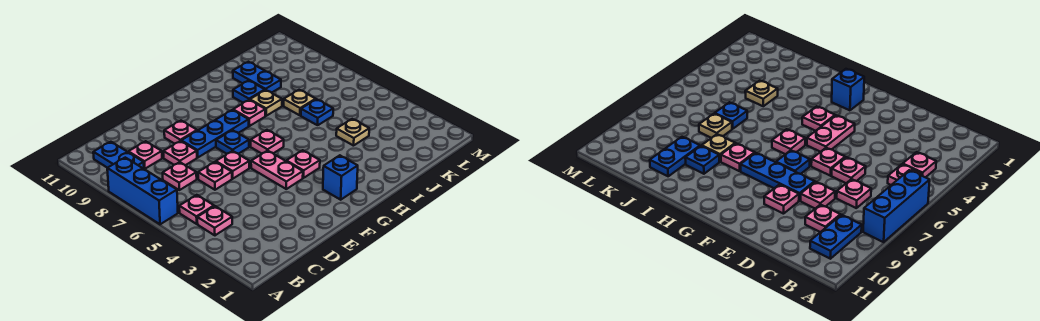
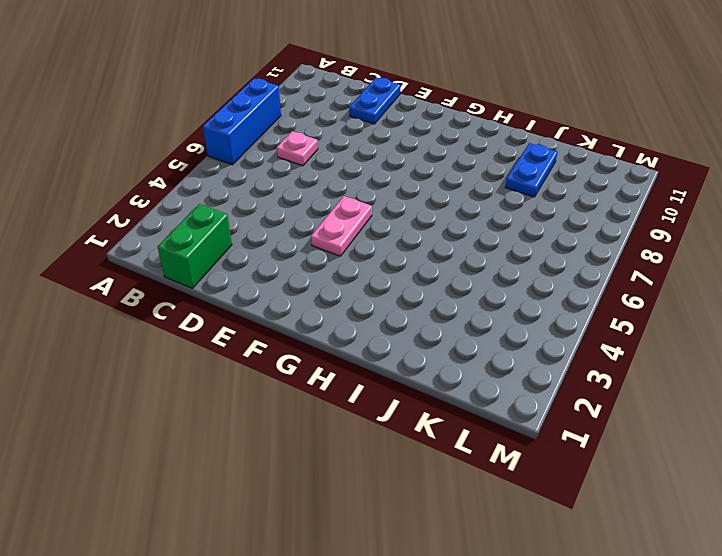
green 1x2 brick [158,204,232,288] -> none
blue 1x2 plate [349,77,401,124] -> blue 1x2 plate moved to [93,142,144,169]
none -> pink 1x1 plate [197,206,232,235]
none -> pink 1x1 plate [179,195,214,224]
none -> pink 1x1 plate [129,141,162,169]

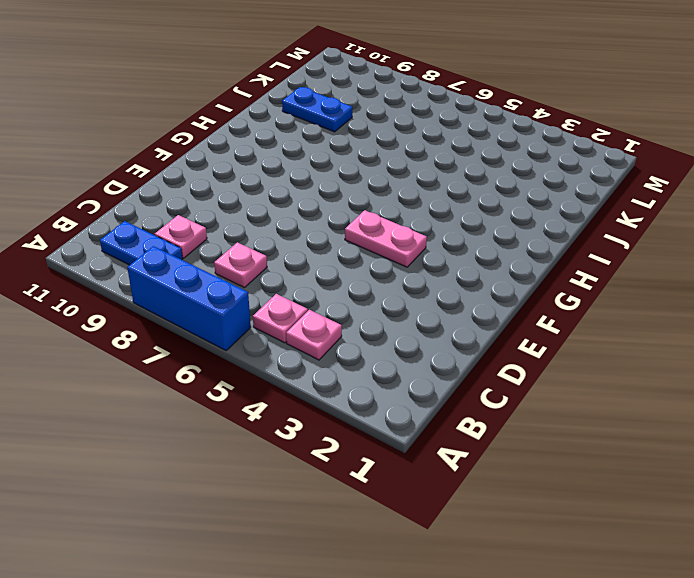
none -> pink 1x1 plate [198,162,232,190]
none -> pink 1x1 plate [163,141,197,165]
none -> pink 1x1 plate [216,151,249,179]

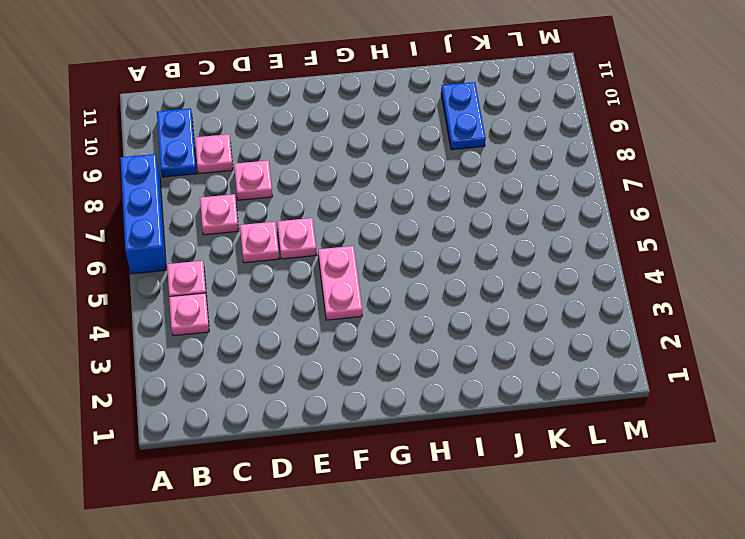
none -> blue 1x3 plate [182,110,249,157]
none -> pink 1x1 plate [164,121,197,144]
none -> blue 1x1 plate [216,130,249,154]

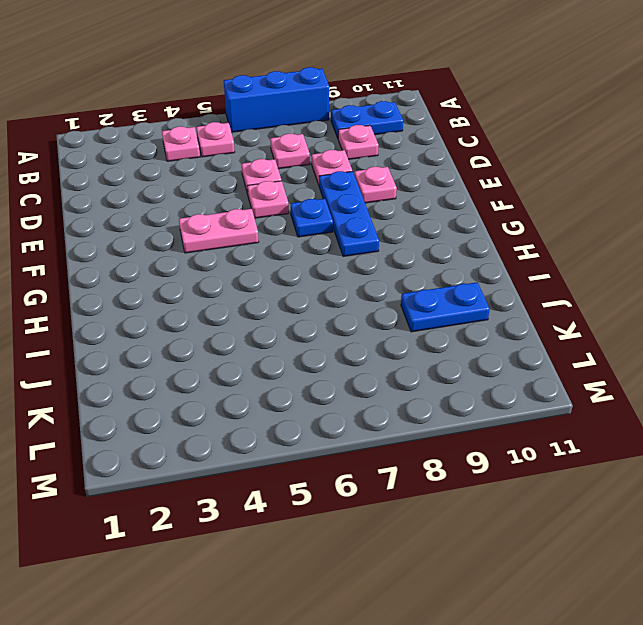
none -> blue 1x1 brick [323,155,358,200]
none -> pink 1x1 plate [287,150,320,178]
none -> pink 1x1 plate [251,130,284,154]

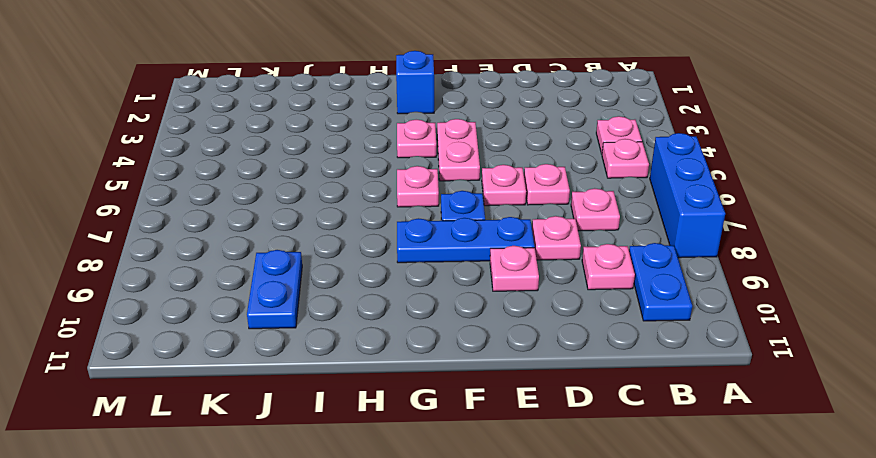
none -> pink 1x1 plate [233,100,265,126]
none -> tan 1x1 plate [250,90,282,116]
none -> blue 1x1 plate [233,81,265,103]

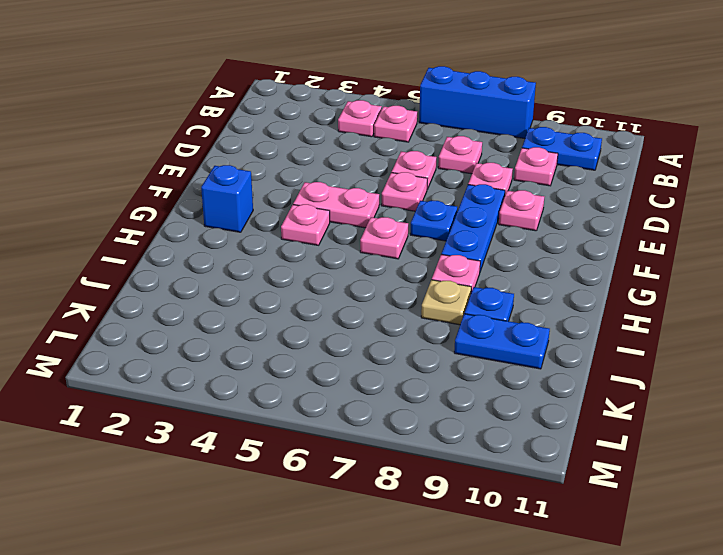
none -> tan 1x1 plate [336,119,369,146]
none -> blue 1x1 plate [301,99,333,125]
none -> tan 1x1 plate [284,90,316,115]

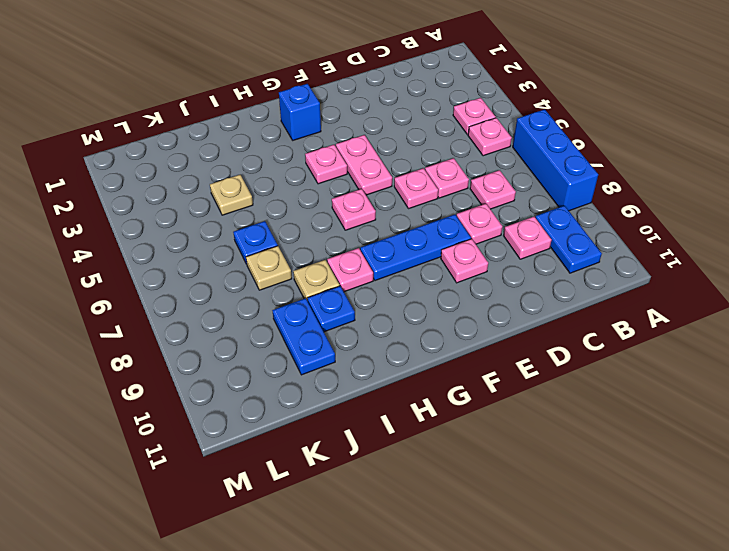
none -> blue 1x1 plate [216,130,249,154]

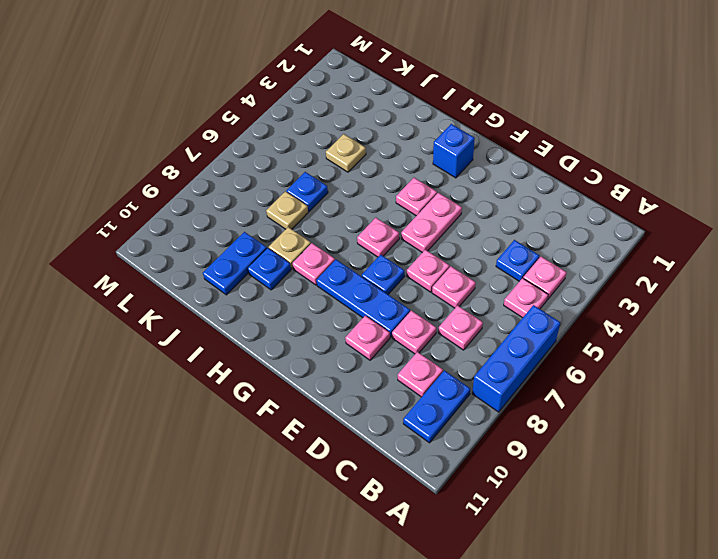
blue 1x1 plate [496,240,540,281] -> none

